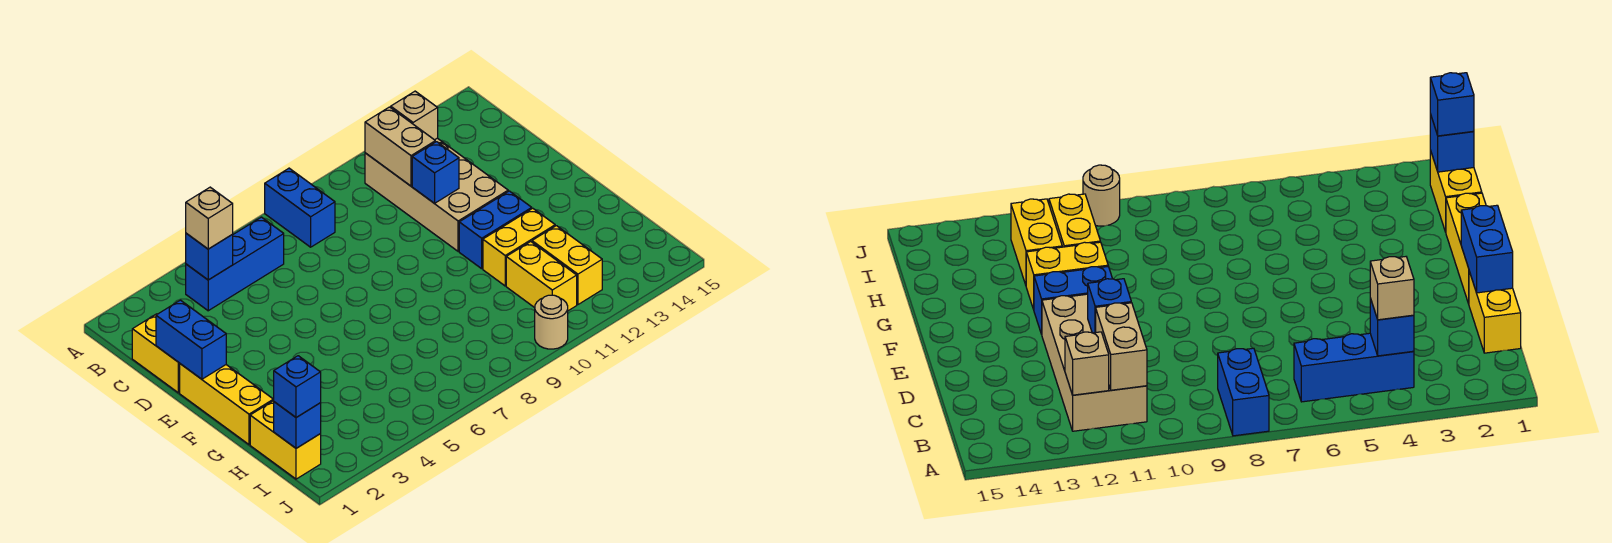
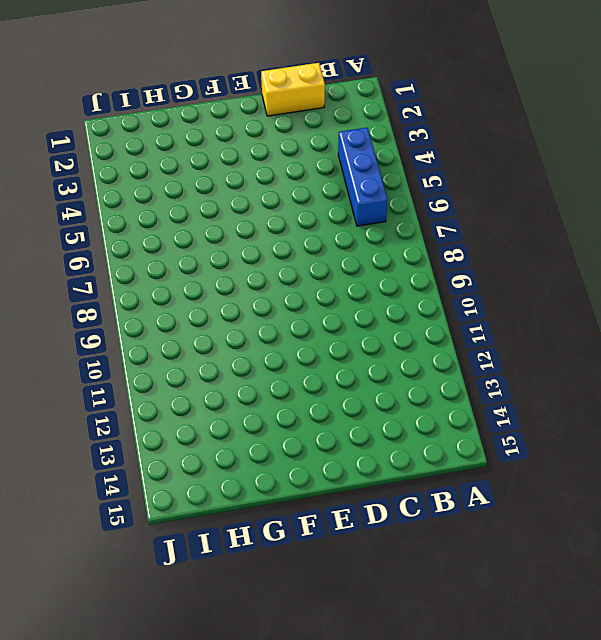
none -> blue 1x2 brick [265,168,335,247]
none -> tan 2x4 brick [365,138,508,251]
none -> yellow 1x3 brick [180,364,273,445]

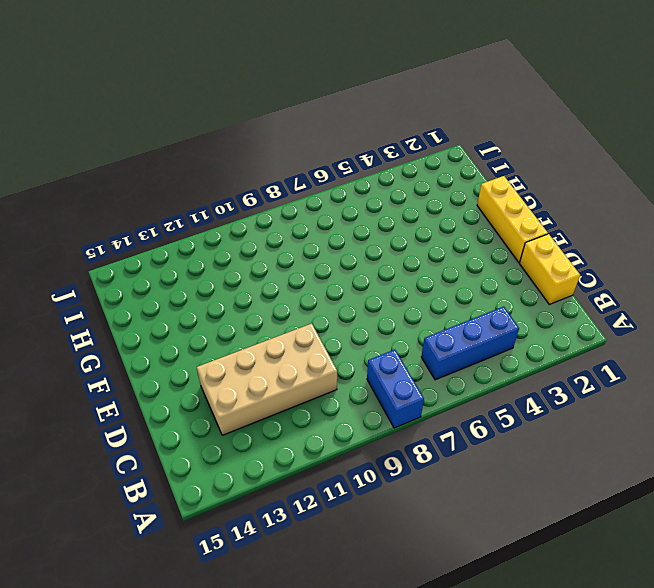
tan 2x4 brick [197,323,337,435] -> tan 2x4 brick turned to [365,138,508,251]
none -> blue 1x2 brick [459,191,532,269]
none -> yellow 1x2 brick [483,208,555,286]
none -> yellow 1x2 brick [250,401,321,479]

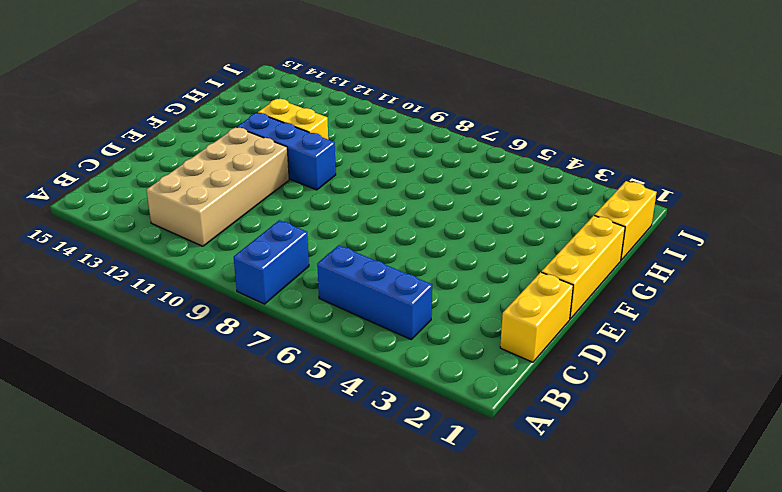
blue 1x3 brick [237,113,336,190] -> blue 1x2 brick [459,191,532,269]
none -> yellow 1x2 brick [506,242,577,311]
none -> yellow 1x2 brick [532,226,602,305]
none -> tan 1x1 round brick [535,295,568,349]

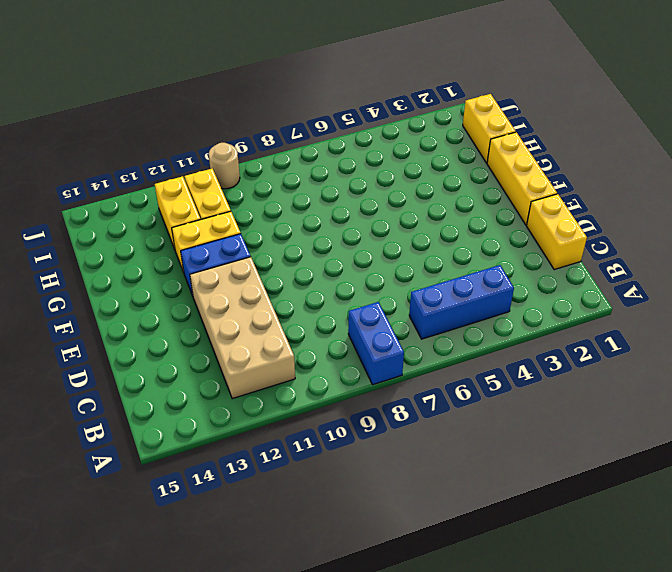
none -> blue 1x1 brick [186,233,233,280]
none -> tan 1x2 brick [365,107,435,186]
none -> tan 1x1 brick [391,91,438,140]

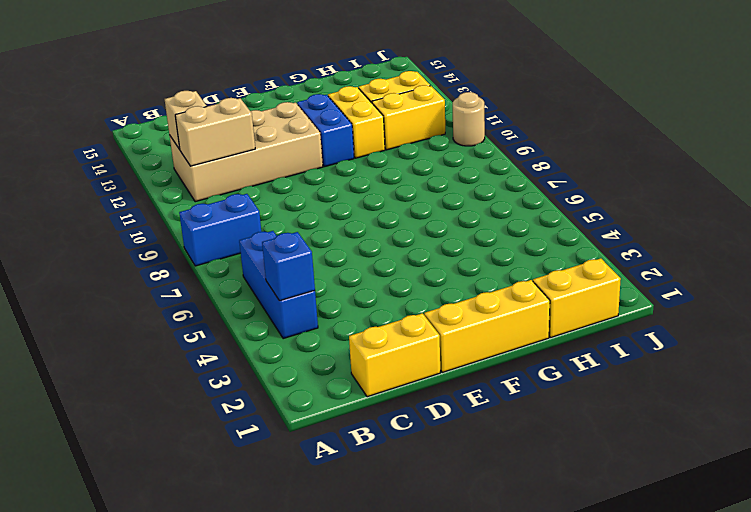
none -> blue 1x2 brick [156,300,226,379]
none -> blue 1x1 brick [412,142,459,203]
none -> blue 1x1 brick [274,402,321,448]

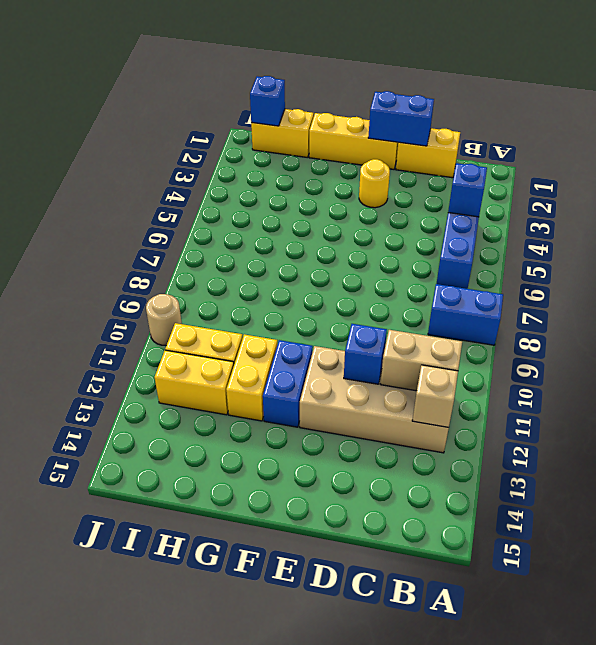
yellow 1x1 round brick [359,159,390,208] -> none
none -> tan 1x1 brick [186,187,233,249]
none -> blue 1x1 brick [273,356,321,418]

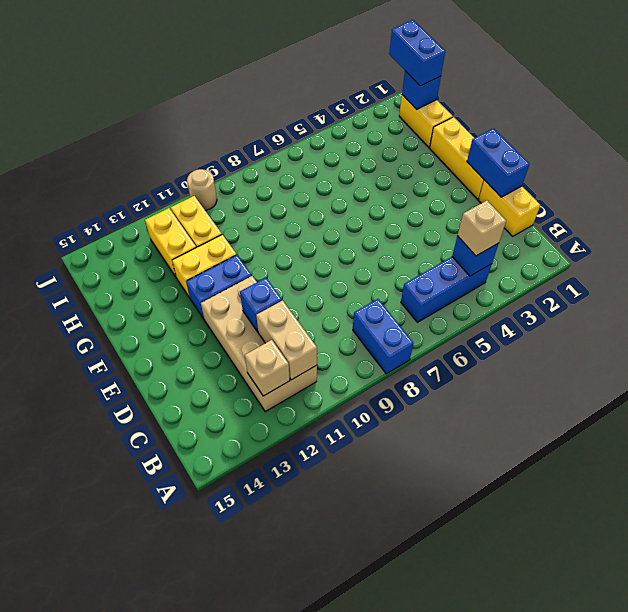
blue 1x2 brick [389,20,445,86] -> blue 1x1 brick [273,356,321,418]

